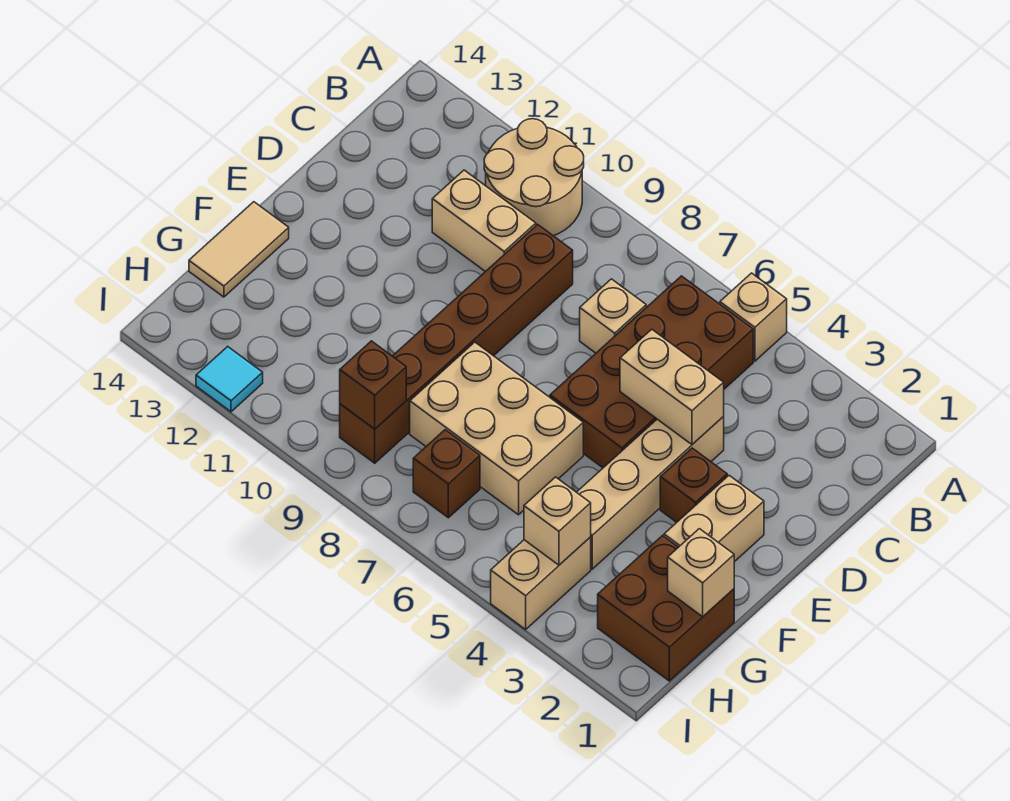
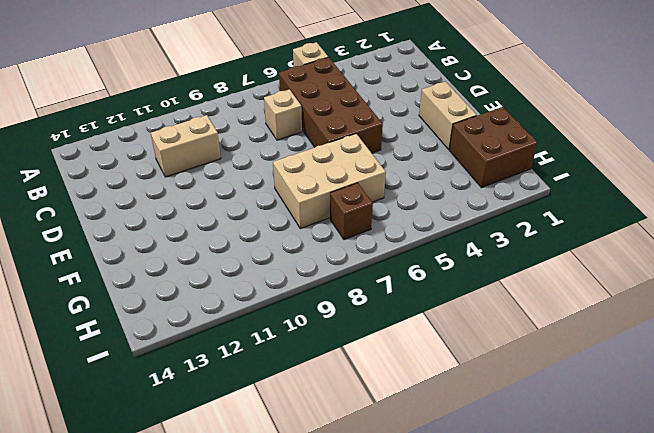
none -> tan 2x2 round brick [484,119,584,236]
none -> brown 1x6 brick [340,225,573,463]
none -> tan 1x4 brick [577,417,724,569]

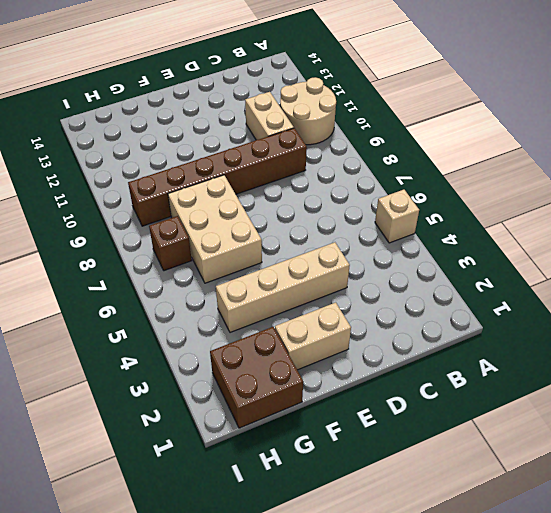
none -> brown 2x4 brick [550,276,753,468]
none -> tan 1x1 brick [580,279,646,353]
none -> brown 1x1 brick [660,448,727,522]

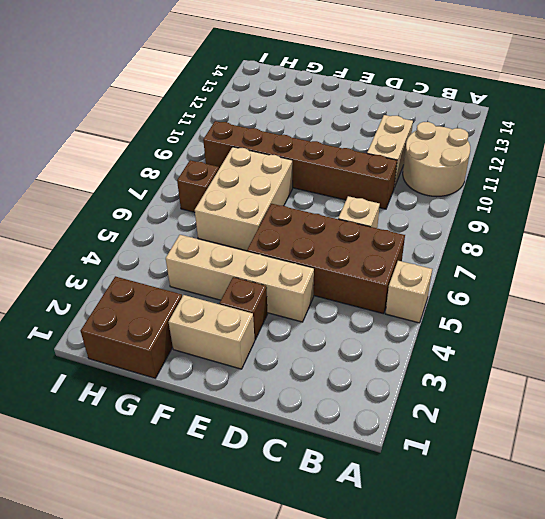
none -> tan 1x2 tile [189,202,289,297]
none -> tan 1x2 brick [491,537,591,629]
none -> cyan 1x1 tile [196,346,263,412]

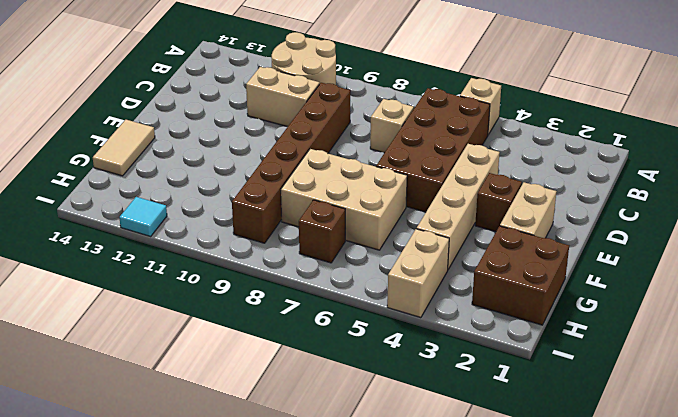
none -> tan 1x2 brick [620,329,724,444]
none -> tan 1x1 brick [668,529,734,617]
none -> tan 1x1 brick [524,477,591,565]

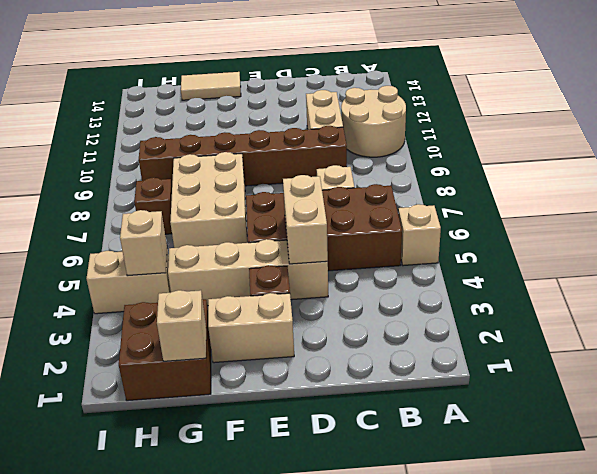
none -> cyan 1x1 tile [196,346,263,412]
none -> brown 1x1 brick [340,341,406,429]

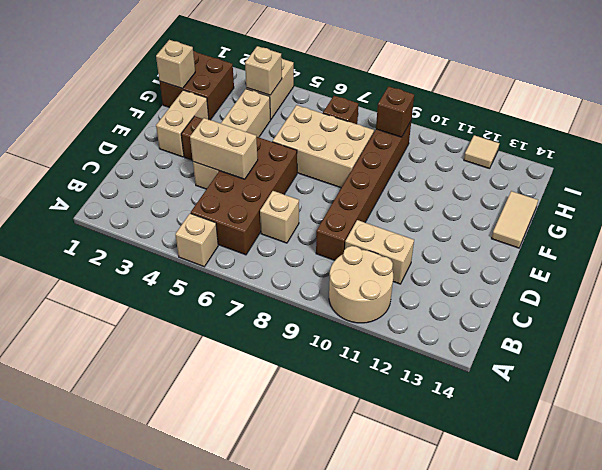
tan 1x1 tile [464,135,500,169] -> cyan 1x1 tile [196,346,263,412]

